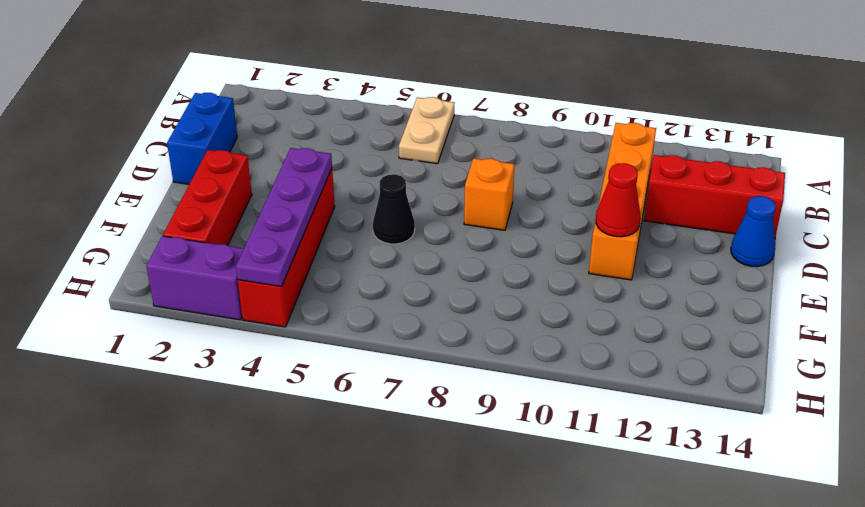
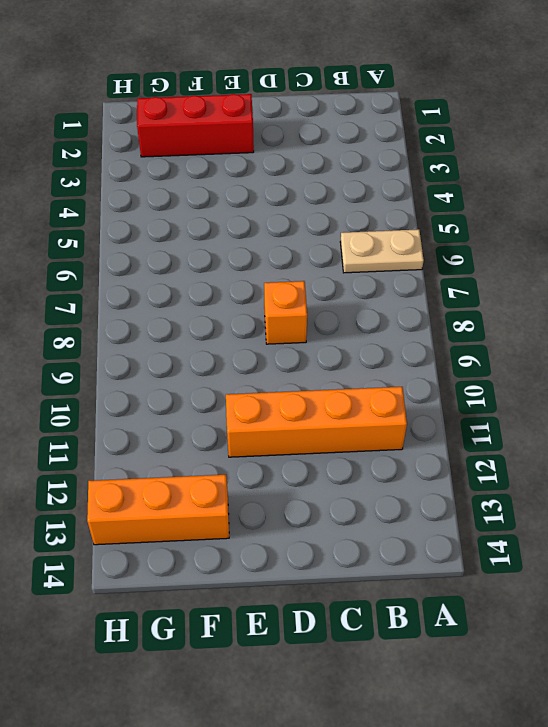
orange 1x3 brick [87,475,229,545] -> none
none -> blue 1x2 brick [167,93,237,184]
none -> red 1x3 brick [644,155,785,238]
none -> blue 1x1 cone [731,196,776,267]

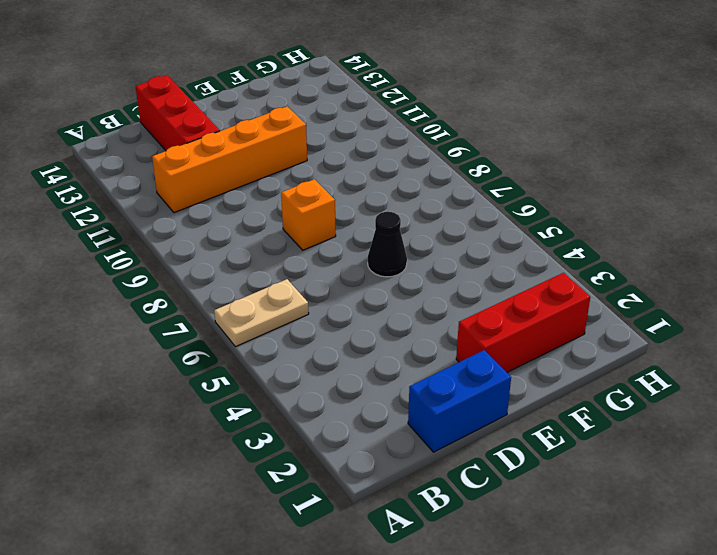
none -> blue 1x1 cone [731,196,776,267]
none -> red 1x4 brick [238,169,335,327]
none -> purple 1x2 brick [146,236,244,320]

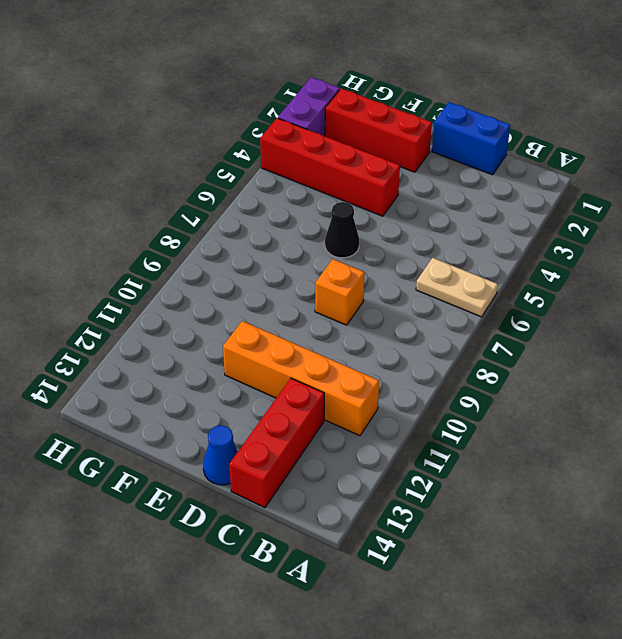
none -> purple 1x4 plate [236,148,332,287]
none -> red 1x1 cone [596,163,641,237]

